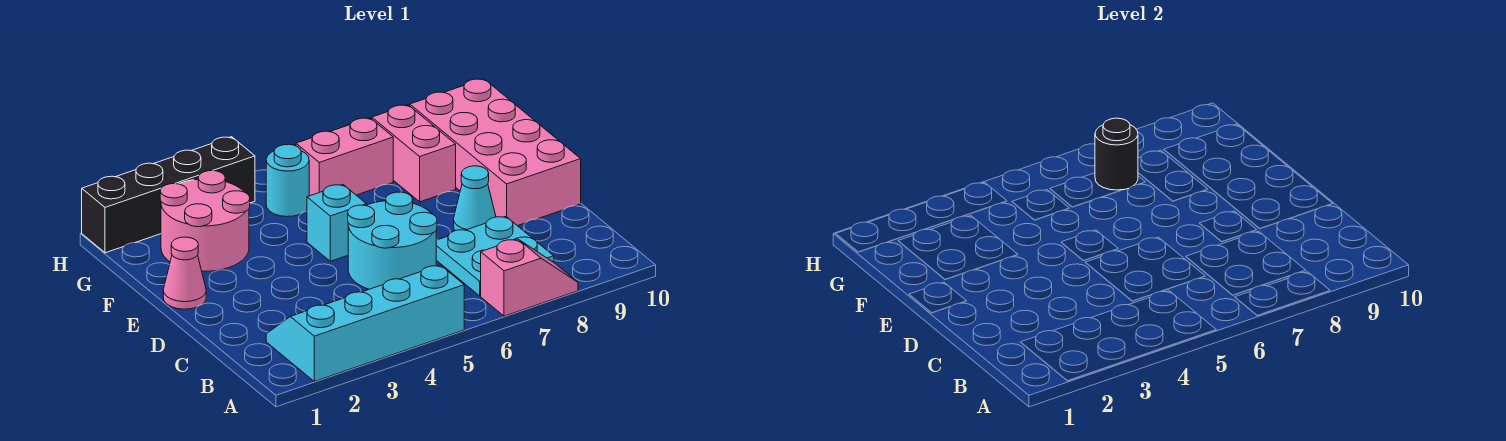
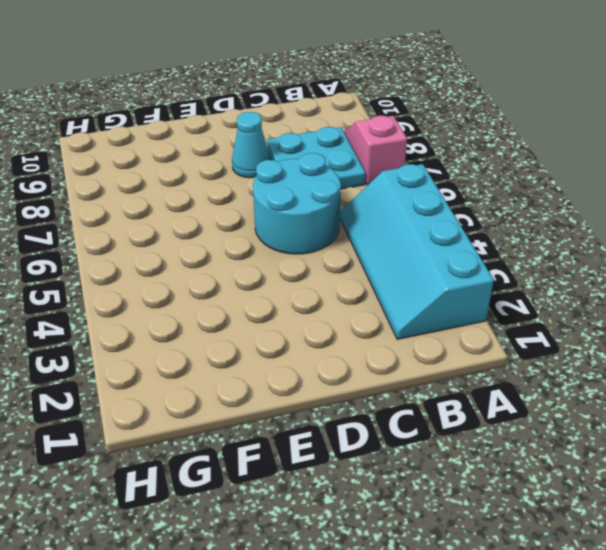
none -> pink 2x4 brick [410,79,581,226]
none -> pink 1x1 cone [163,237,206,309]
none -> cyan 1x1 brick [307,185,366,261]

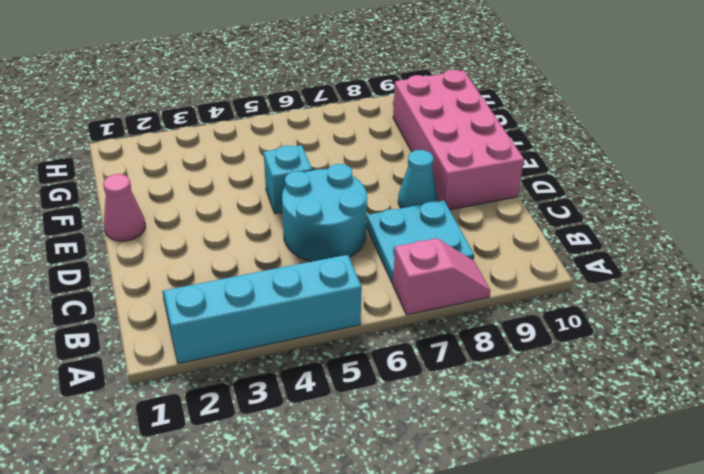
none -> pink 2x2 round brick [160,171,250,271]
none -> pink 1x2 brick [372,105,456,202]
none -> cyan 1x1 round brick [266,144,309,217]

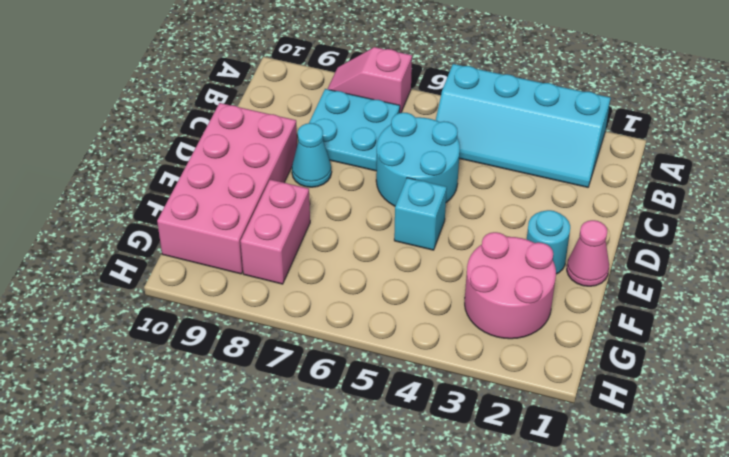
cyan 1x1 round brick [527,210,570,274] -> cyan 1x1 round brick moved to [266,144,309,217]
none -> pink 1x2 brick [296,118,393,196]
none -> black 1x4 brick [82,137,255,253]
none -> black 1x1 round brick [1095,118,1138,190]

